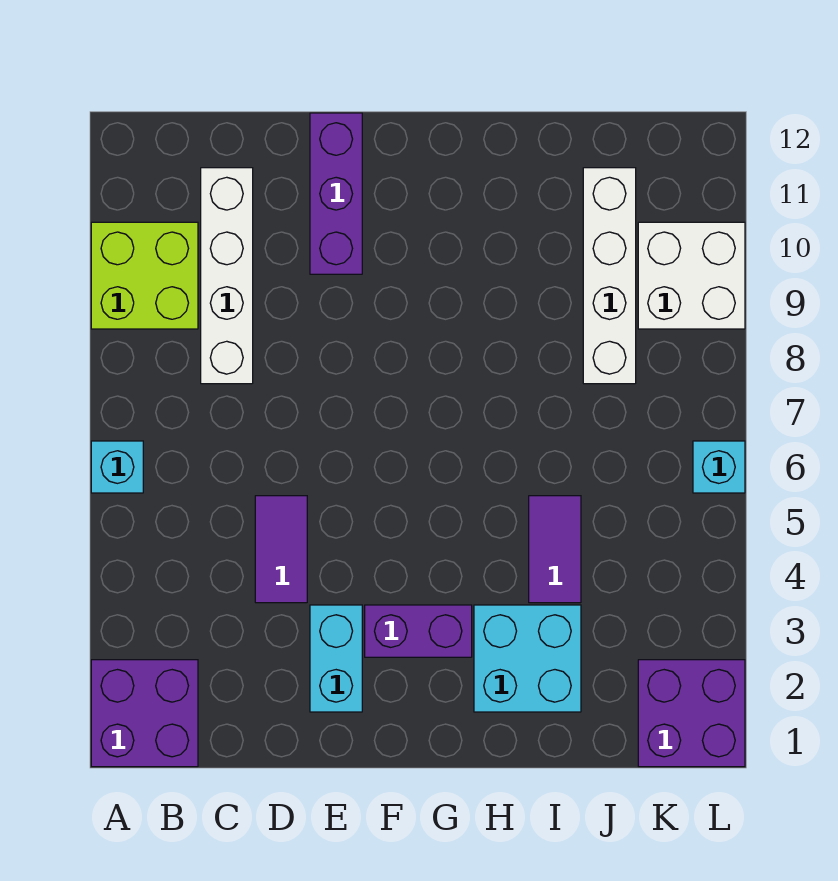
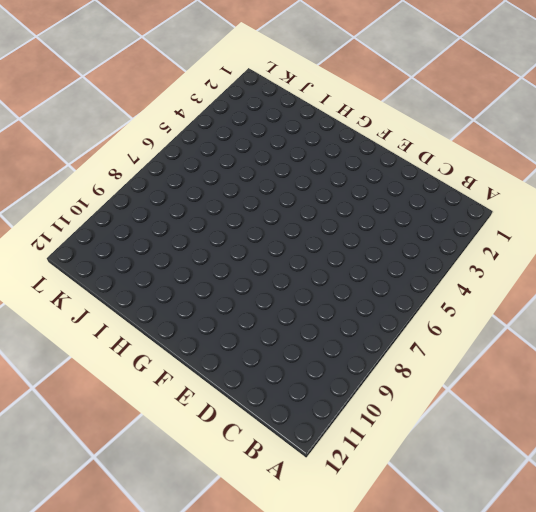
none -> purple 2x2 brick [91,660,198,767]
none -> cyan 1x1 brick [91,441,143,493]
none -> lime 2x2 brick [91,222,198,329]

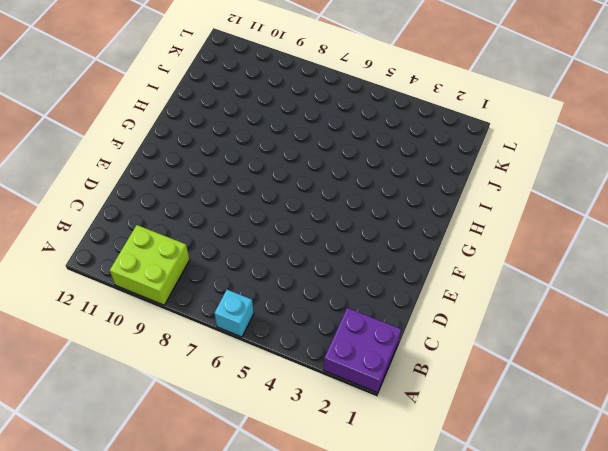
none -> white 1x4 brick [201,168,253,384]
none -> purple 1x2 tile [255,496,307,603]
none -> cyan 1x2 brick [310,605,362,712]

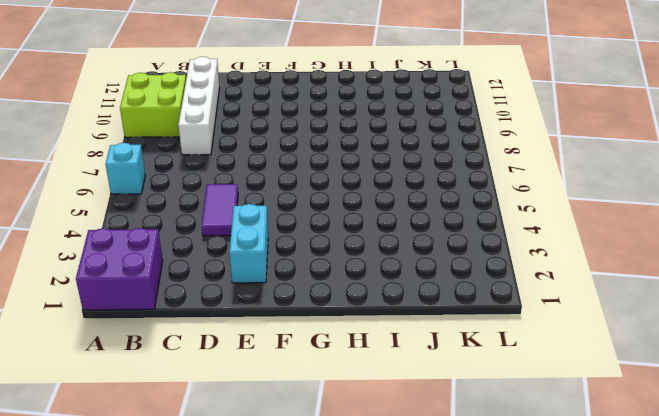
none -> purple 1x3 brick [310,113,362,274]
none -> purple 1x2 brick [365,605,472,657]
none -> cyan 2x2 brick [474,605,581,712]

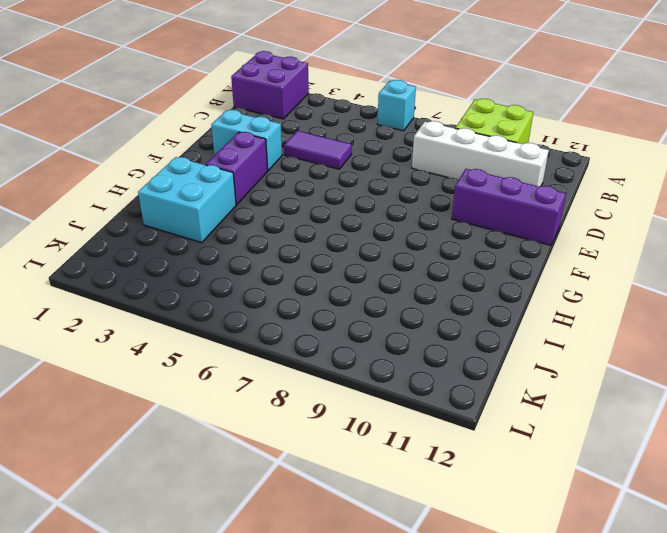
none -> purple 1x2 tile [529,496,581,603]
none -> white 1x4 brick [583,168,636,384]
none -> purple 2x2 brick [638,660,745,767]

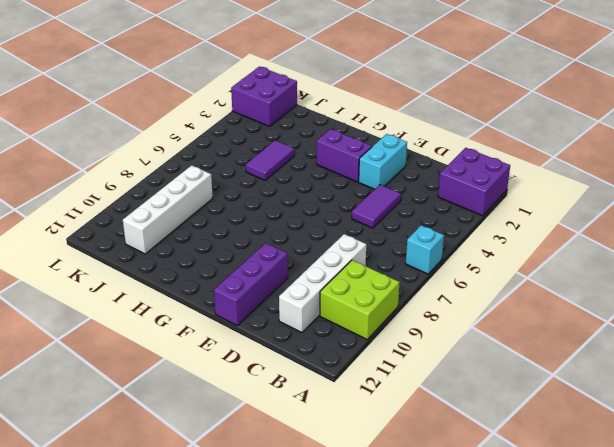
none -> cyan 2x2 brick [474,605,581,712]
none -> white 2x2 brick [638,222,745,329]
none -> cyan 1x1 brick [693,441,745,493]

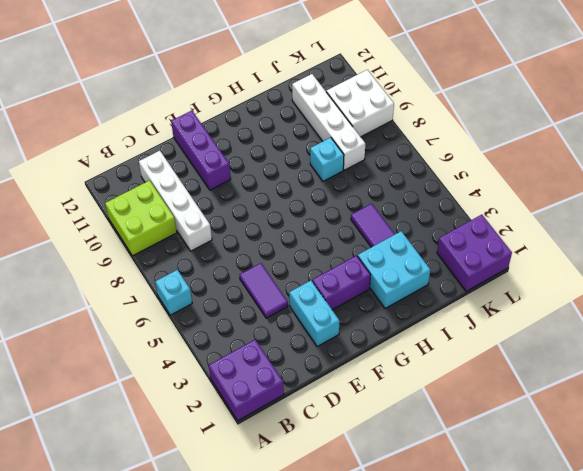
cyan 1x1 brick [310,137,344,181] -> cyan 1x1 brick moved to [693,441,745,493]

